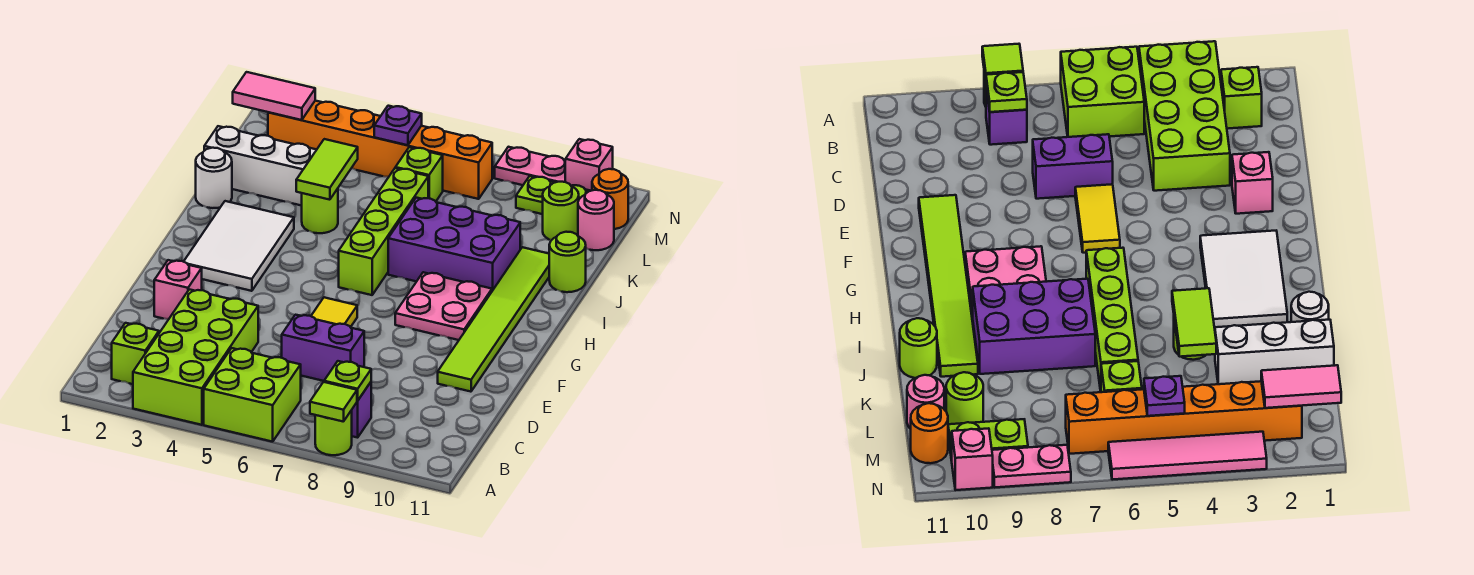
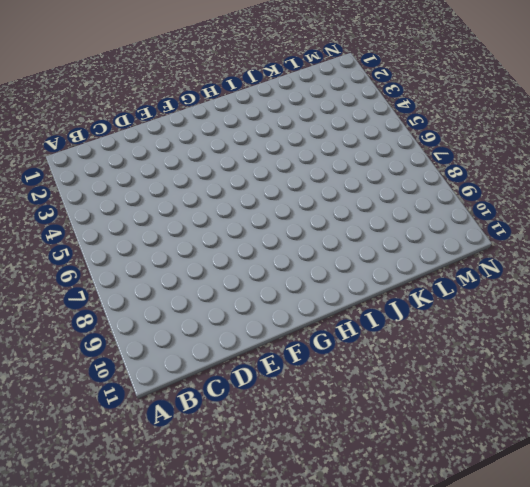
none -> lime 2x4 brick [133,289,258,425]
none -> lime 2x2 brick [204,348,301,442]
none -> lime 1x1 round brick [315,410,352,455]
none -> lime 1x1 brick [112,323,159,384]

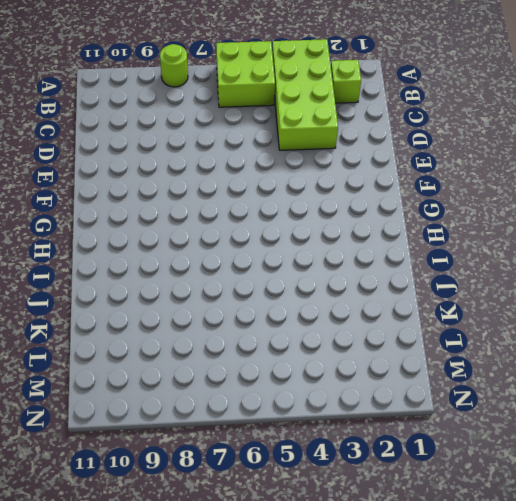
none -> purple 1x1 brick [352,382,371,438]
none -> purple 1x2 brick [282,315,364,381]
none -> pink 1x1 brick [154,260,202,319]
none -> yellow 1x2 tile [311,297,357,327]

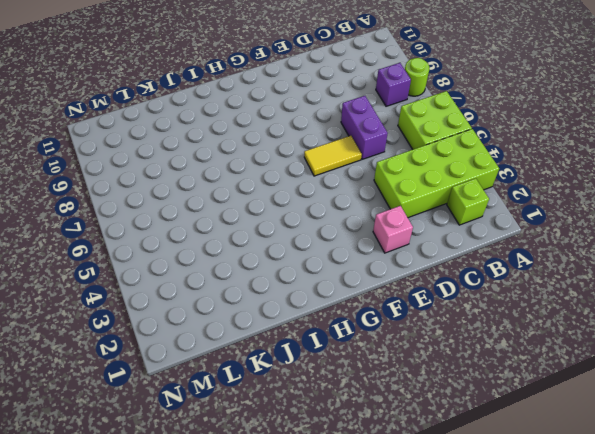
none -> lime 1x6 tile [438,247,549,392]
none -> white 2x3 tile [184,201,294,291]
none -> pink 2x2 plate [395,272,492,340]
none -> lime 1x4 brick [339,168,428,295]

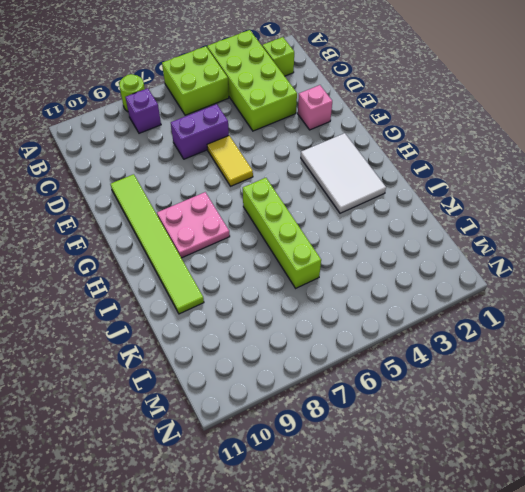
none -> purple 2x3 brick [388,198,520,291]
none -> white 1x1 round brick [196,148,232,208]
none -> lime 1x1 round brick [302,189,338,233]
none -> lime 1x1 round brick [549,232,586,292]

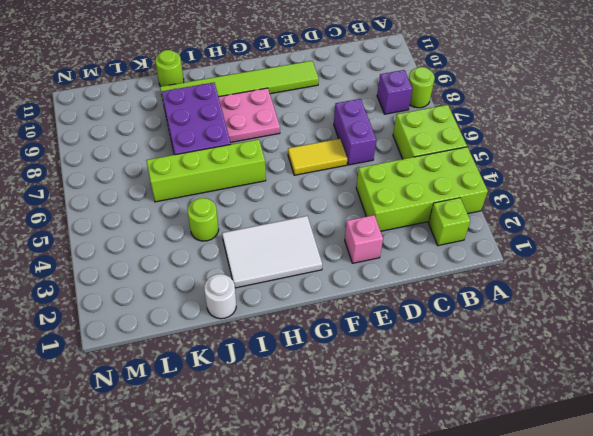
none -> white 1x3 brick [204,126,317,206]
none -> lime 1x1 brick [395,147,443,201]
none -> lime 1x1 round brick [543,182,579,240]
none -> pink 1x1 round brick [578,190,614,250]

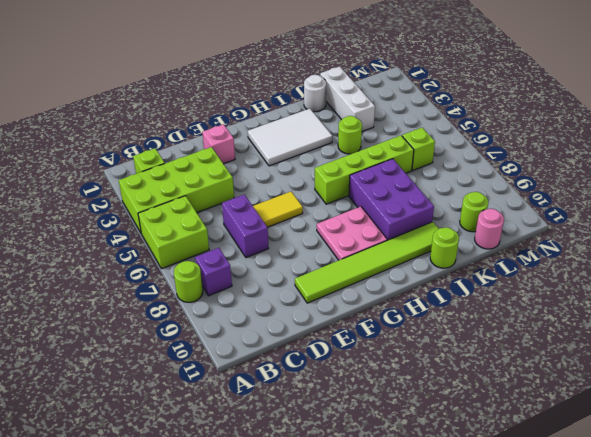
none -> orange 1x6 brick [268,101,492,199]
none -> lime 1x2 plate [516,176,590,214]
none -> orange 1x1 round brick [592,169,628,229]
none -> pink 1x4 tile [1108,432,1267,480]

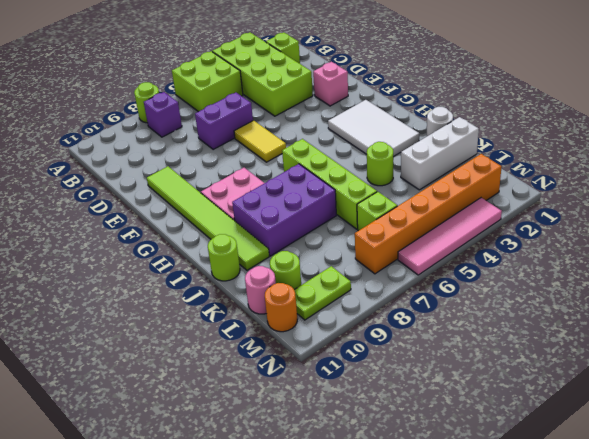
none -> pink 1x2 plate [495,147,565,185]
none -> pink 1x1 brick [565,139,613,191]
none -> lime 1x1 tile [310,382,357,422]
none -> lime 1x1 plate [324,361,371,401]

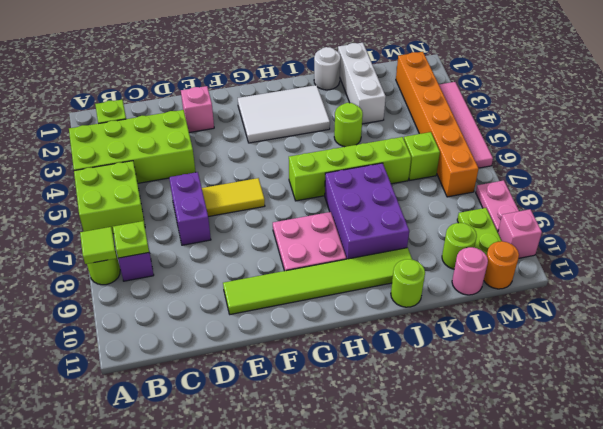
none -> lime 1x2 tile [296,139,358,200]
none -> pink 1x2 tile [233,72,315,120]
none -> purple 1x1 plate [374,106,422,145]

